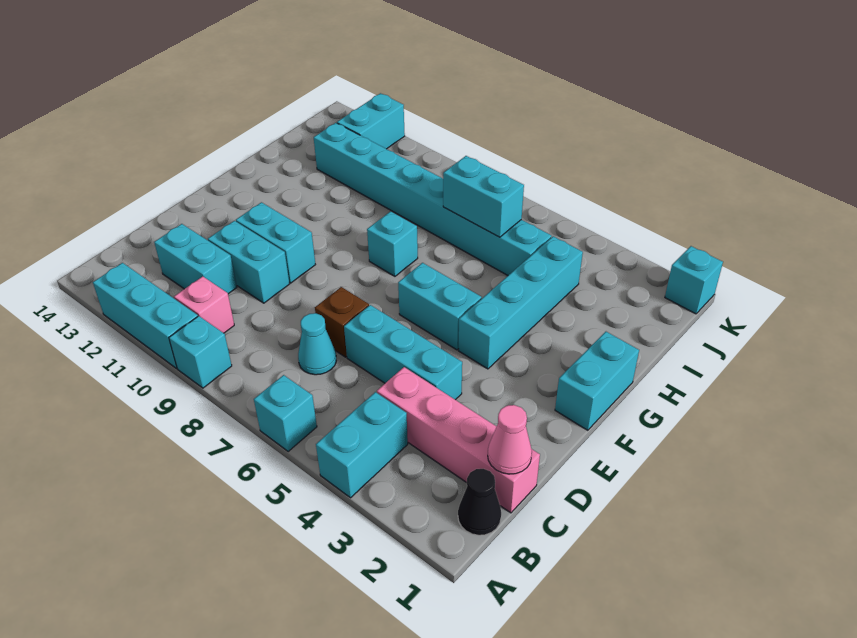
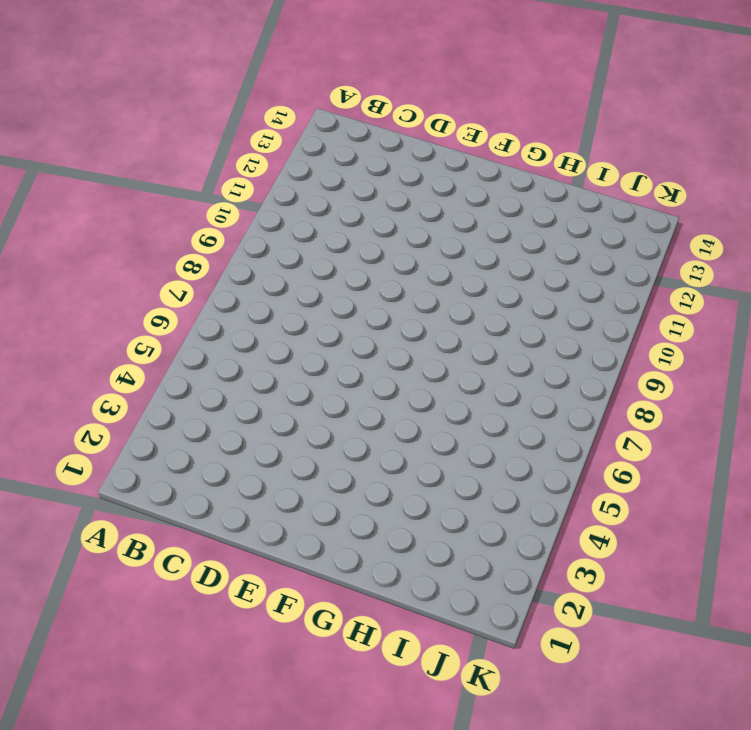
none -> cyan 1x2 brick [316,392,408,498]
none -> cyan 1x1 brick [254,375,317,452]
none -> cyan 1x1 brick [169,316,232,388]

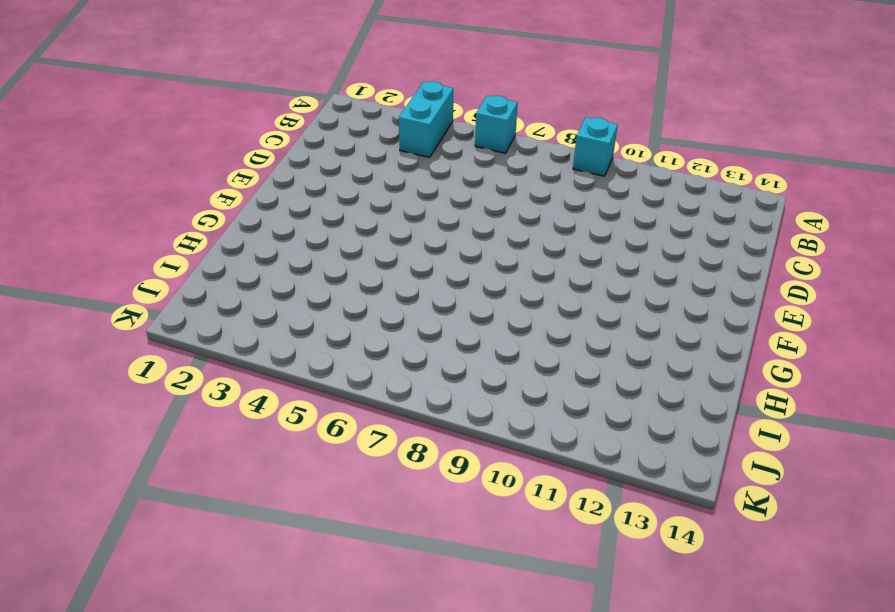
none -> cyan 1x3 brick [93,263,198,369]
none -> black 1x1 cone [458,469,501,535]
none -> pink 1x1 brick [174,276,234,333]

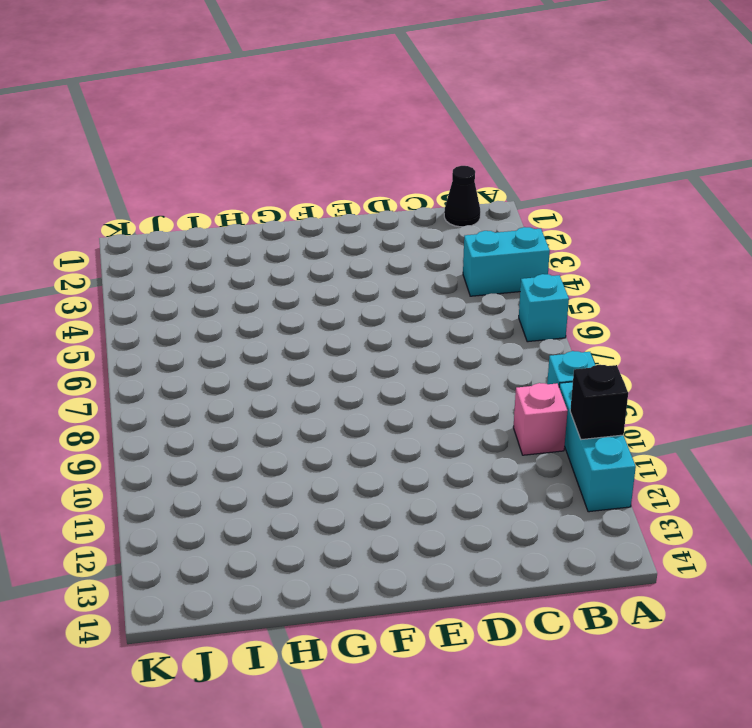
black 1x1 brick [570,365,628,440] -> none
none -> pink 1x4 brick [377,367,540,513]
none -> cyan 1x1 cone [298,313,336,375]
none -> cyan 1x2 brick [154,224,237,294]

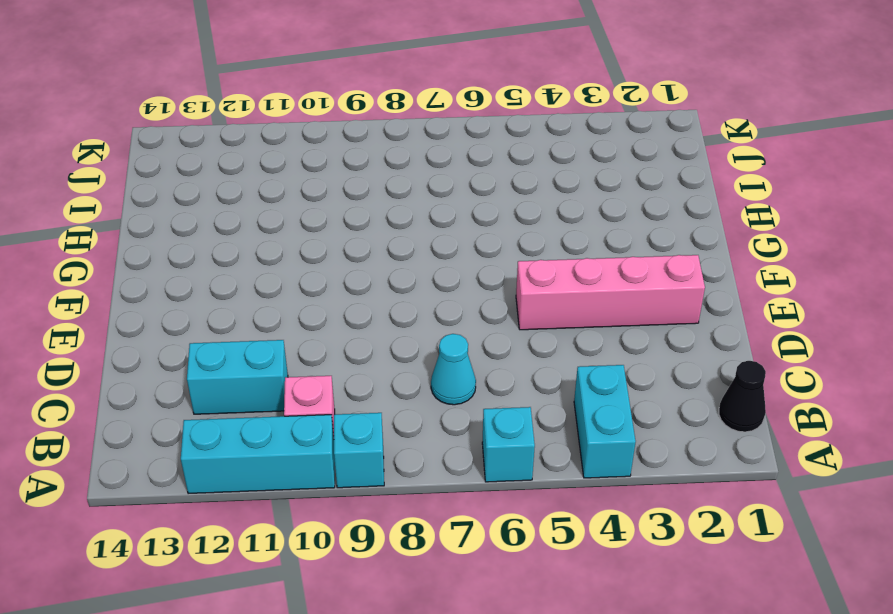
pink 1x4 brick [516,255,705,330] -> pink 1x4 brick moved to [377,367,540,513]
none -> cyan 1x3 brick [344,305,462,400]
none -> brown 1x1 brick [315,287,369,357]
none -> cyan 1x2 brick [208,221,289,303]

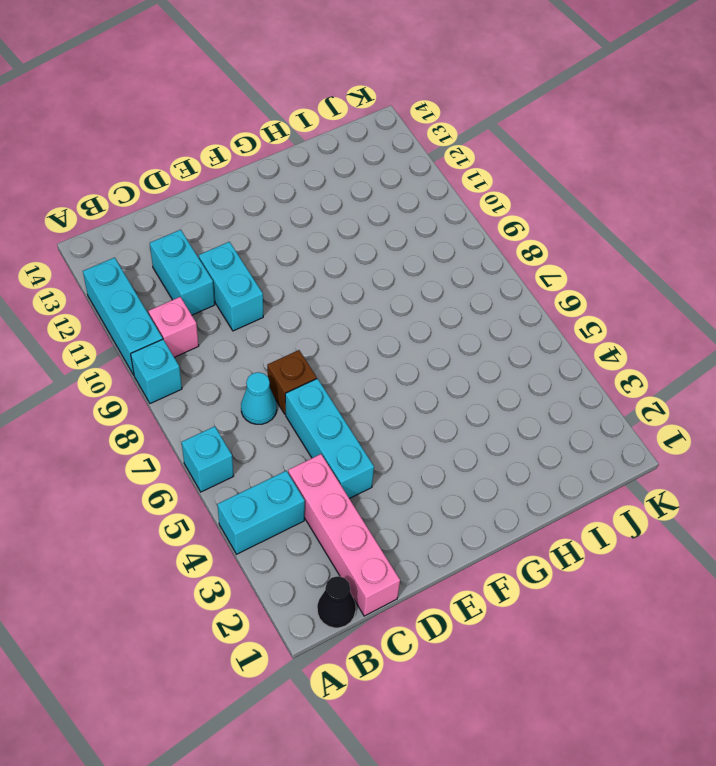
none -> cyan 1x2 brick [236,202,315,283]
none -> cyan 1x2 brick [555,332,639,430]
none -> cyan 1x4 brick [459,236,583,369]

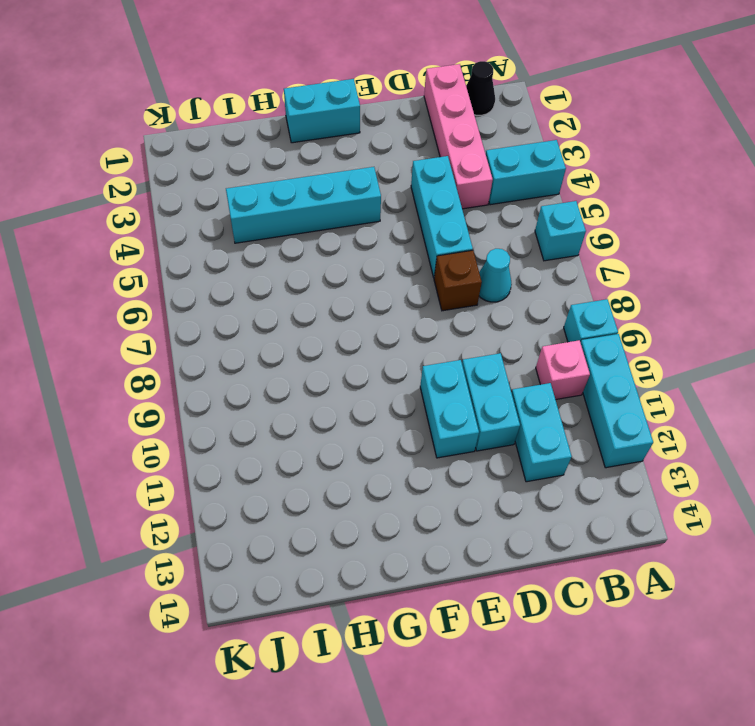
none -> cyan 1x2 brick [398,263,482,350]
none -> cyan 1x1 brick [367,211,418,276]
none -> cyan 1x8 brick [314,123,552,275]

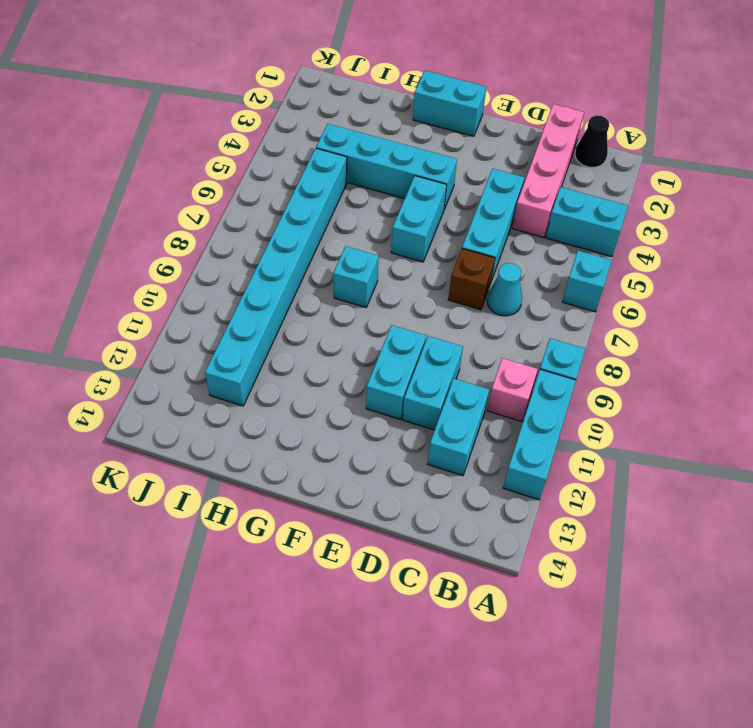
none -> cyan 1x2 brick [337,93,405,149]
none -> cyan 1x1 brick [665,246,723,314]
none -> pink 1x1 cone [488,405,532,474]

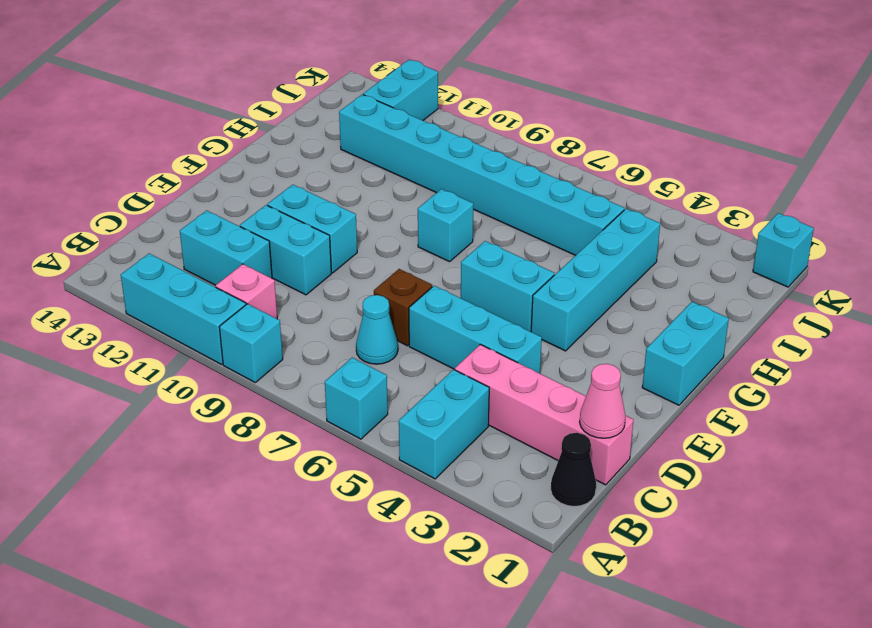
none -> cyan 1x2 brick [443,156,524,237]

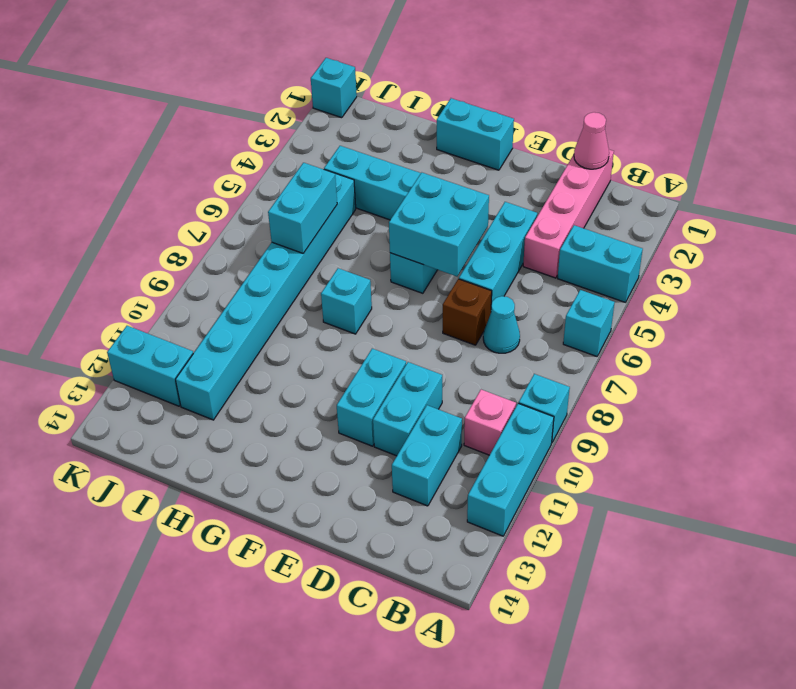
cyan 2x2 brick [389,173,489,276] -> none
none -> black 1x1 cone [458,469,501,535]

